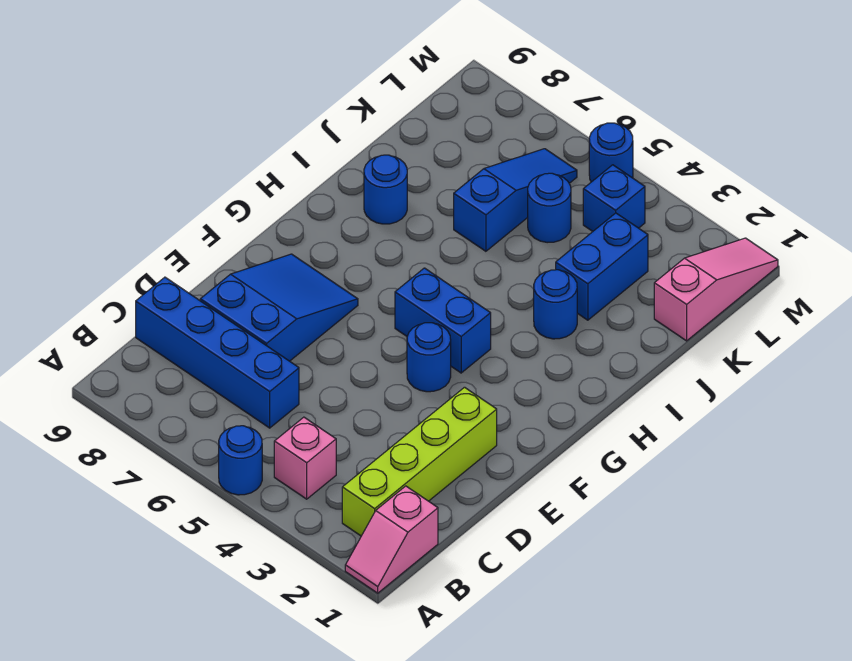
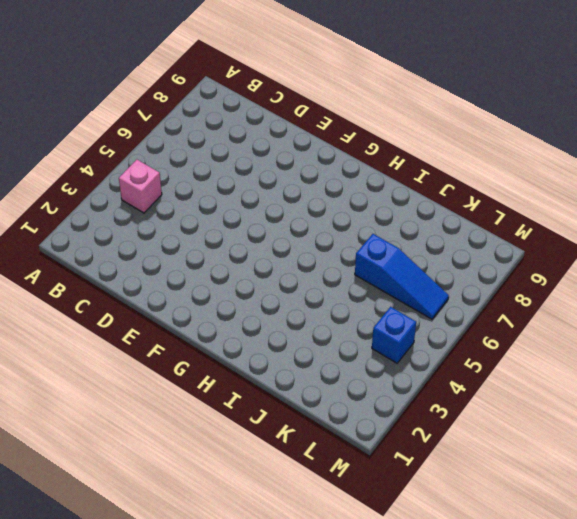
none -> pink 1x2 slope [345,486,438,593]
none -> blue 1x1 round brick [219,426,262,495]
none -> lime 1x4 brick [342,387,497,536]

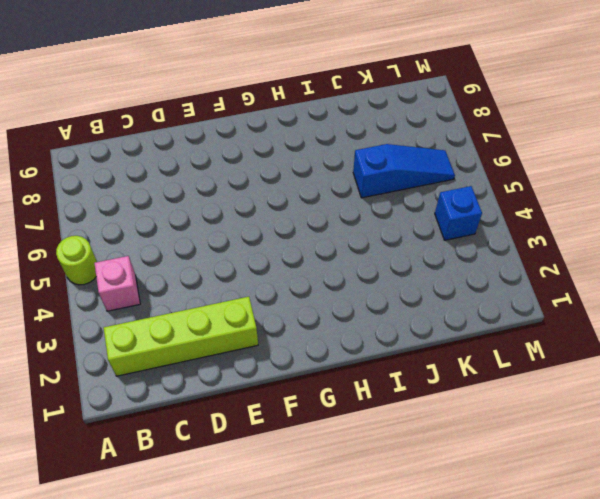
lime 1x1 round brick [56,236,97,285] -> blue 1x1 round brick [219,426,262,495]
none -> pink 1x2 slope [345,486,438,593]
none -> blue 1x4 brick [136,277,299,428]
none -> blue 2x3 slope [200,254,358,361]

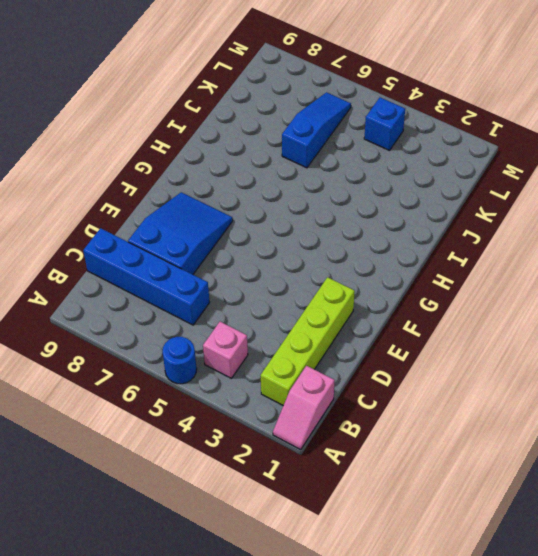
none -> blue 1x1 round brick [407,323,451,392]
none -> blue 1x2 brick [395,268,491,373]
none -> blue 1x1 round brick [534,270,577,339]

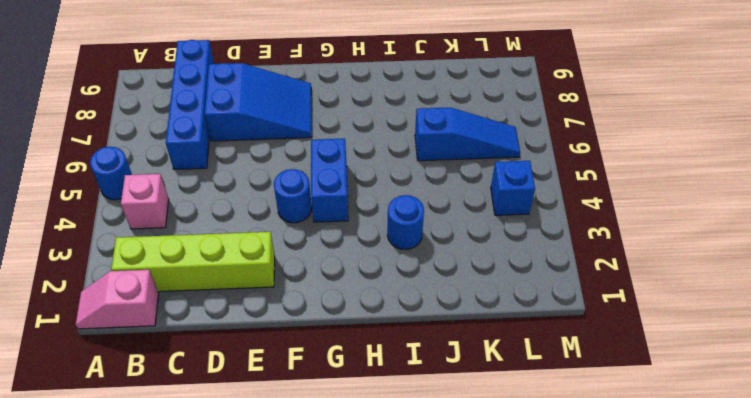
none -> blue 1x1 round brick [364,155,407,224]
none -> blue 1x2 brick [556,213,648,320]
none -> pink 1x3 slope [654,238,778,341]

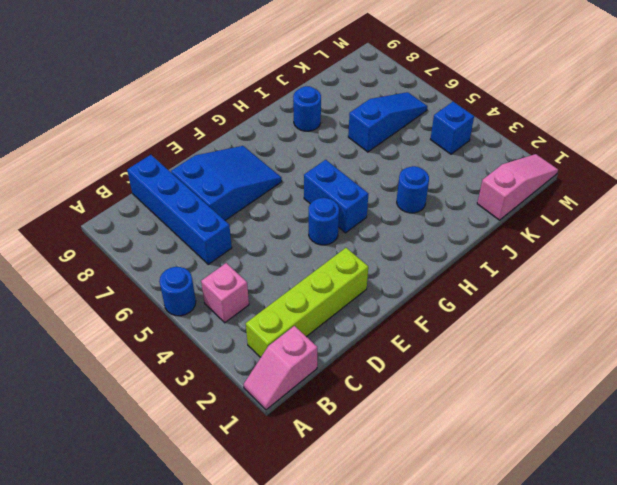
none -> blue 1x2 brick [556,213,648,320]
none -> blue 1x1 round brick [528,173,571,243]
none -> blue 1x1 round brick [589,123,633,182]

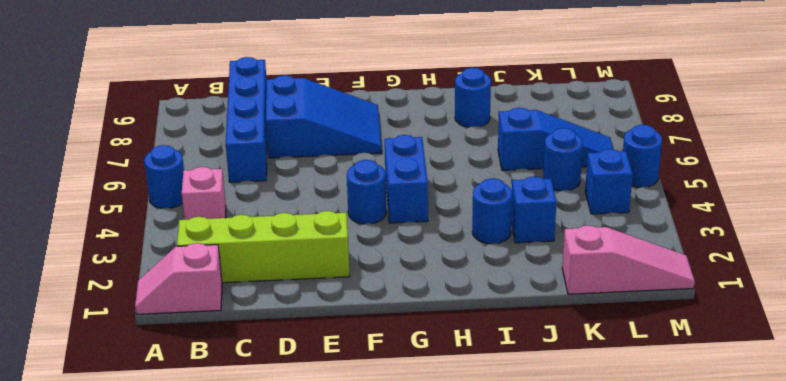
blue 1x1 brick [511,176,556,243] -> blue 1x2 brick [556,213,648,320]

